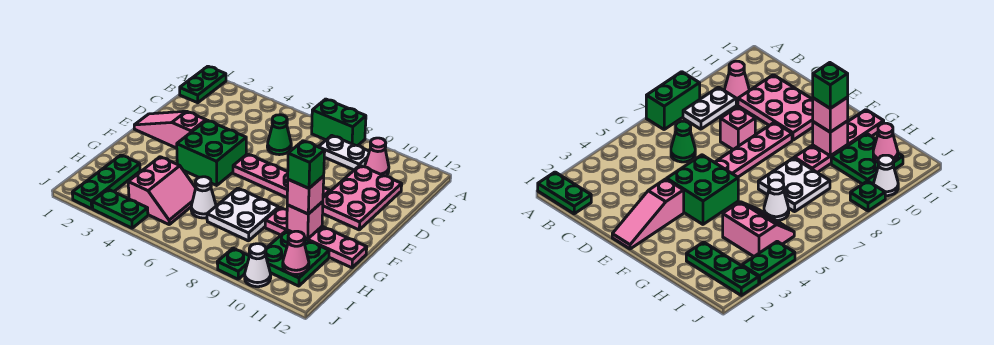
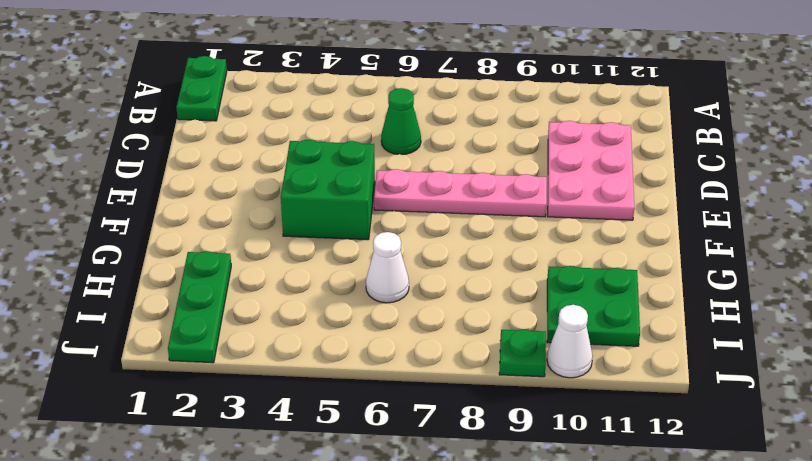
none -> green 1x2 brick [312,99,366,146]
none -> white 1x2 plate [319,136,369,170]
none -> pink 1x1 cone [365,138,389,176]

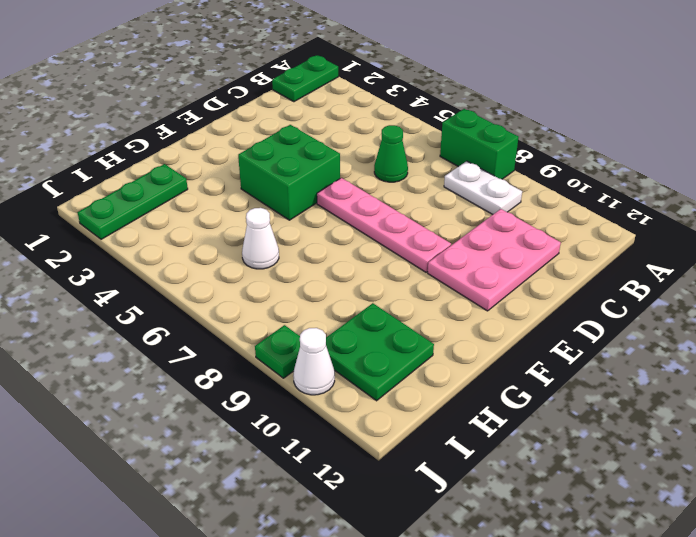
none -> pink 1x1 cone [365,138,389,176]
none -> pink 1x1 brick [720,107,756,150]
none -> pink 1x3 slope [134,111,206,148]

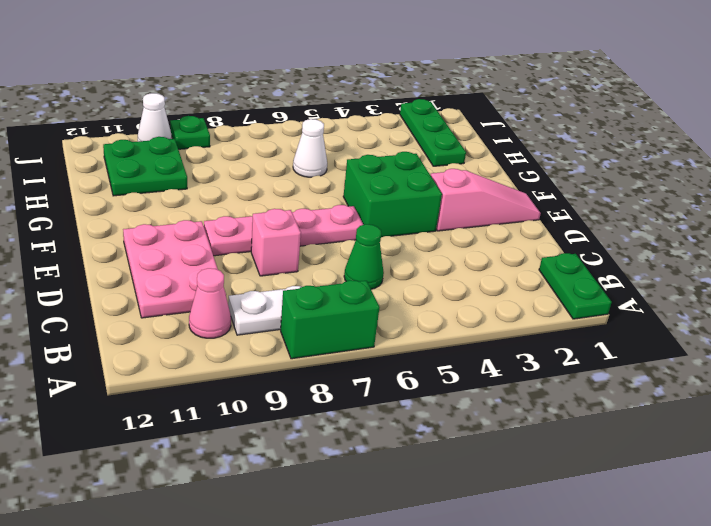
none -> white 2x2 plate [207,188,279,241]
none -> pink 1x4 plate [265,207,367,268]
none -> pink 2x2 slope [128,157,196,224]

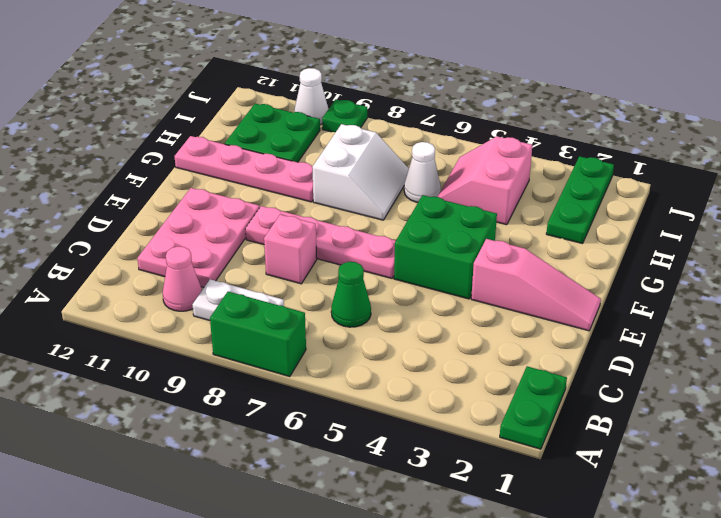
white 2x2 slope [313,124,409,220] -> white 2x2 plate [207,188,279,241]
none -> green 1x2 plate [92,189,148,228]
none -> pink 1x1 brick [287,202,323,239]
none -> pink 1x1 cone [283,231,309,274]

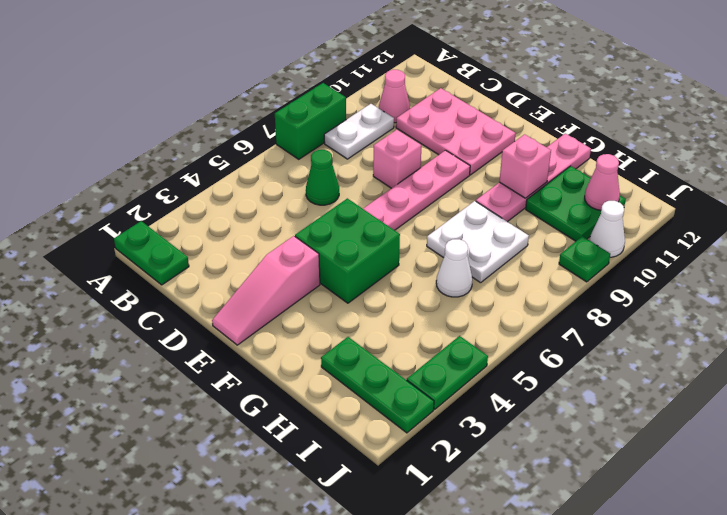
none -> pink 2x2 slope [128,157,196,224]
none -> pink 1x1 brick [287,176,324,214]
none -> green 1x1 brick [288,141,325,188]

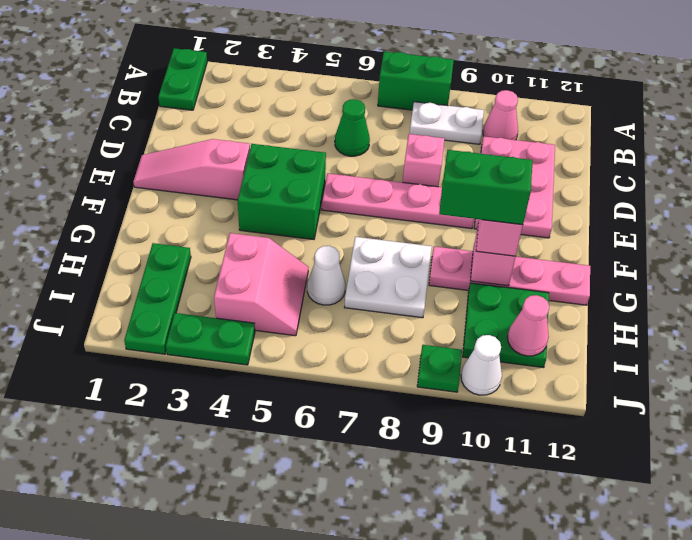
green 1x2 brick [439,150,533,225] -> green 1x1 brick [288,141,325,188]

